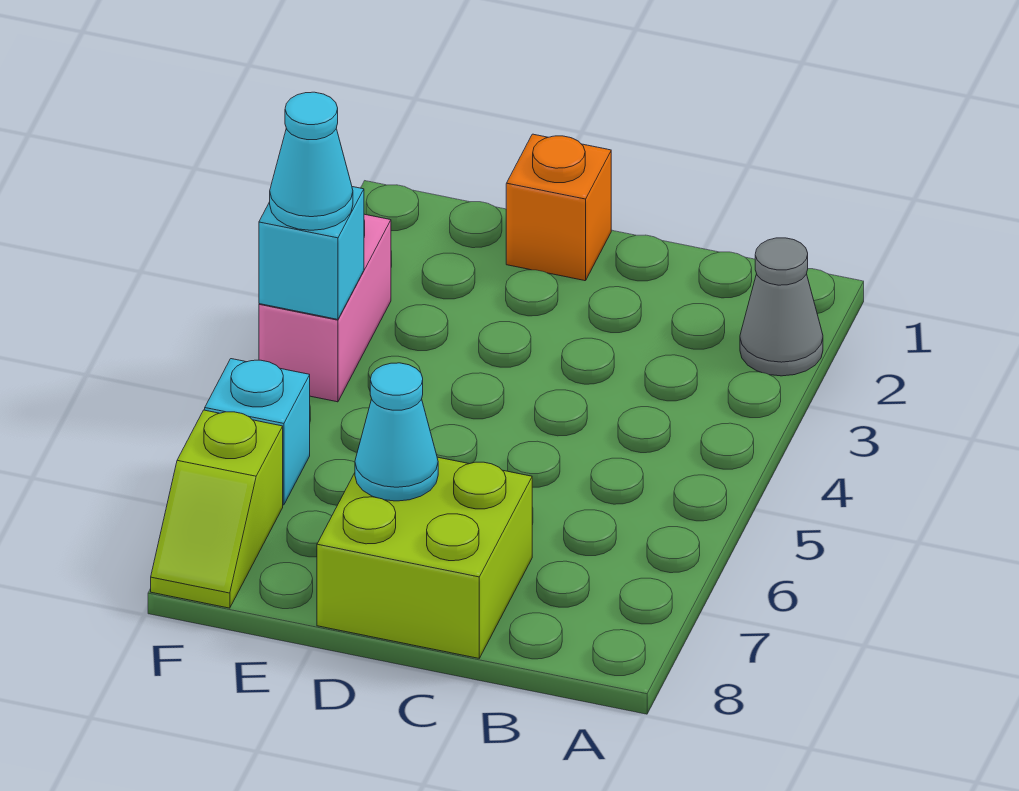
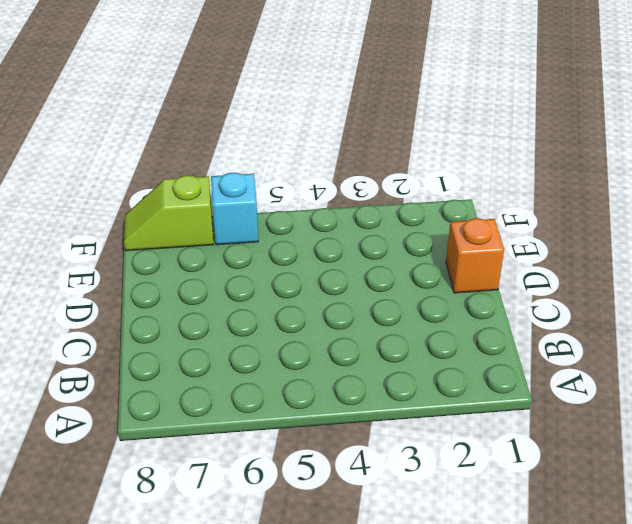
none -> grey 1x1 cone [740,238,823,376]
none -> lime 2x2 brick [317,457,532,658]

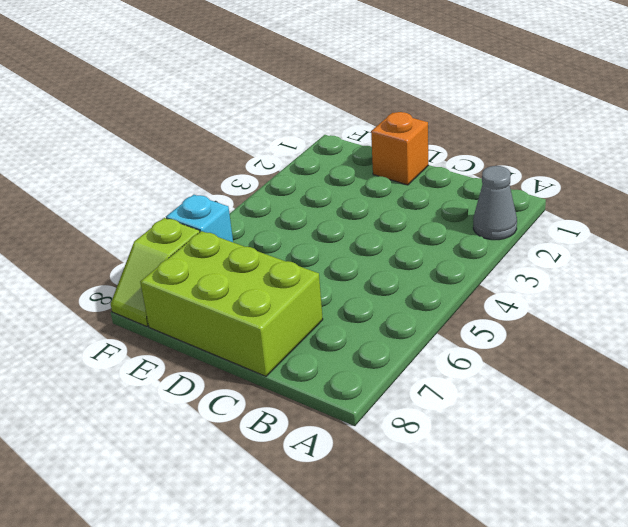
lime 2x3 brick [140,231,323,376] -> lime 2x2 brick [317,457,532,658]
none -> pink 1x2 brick [259,214,391,402]
none -> cyan 1x1 cone [355,363,438,501]

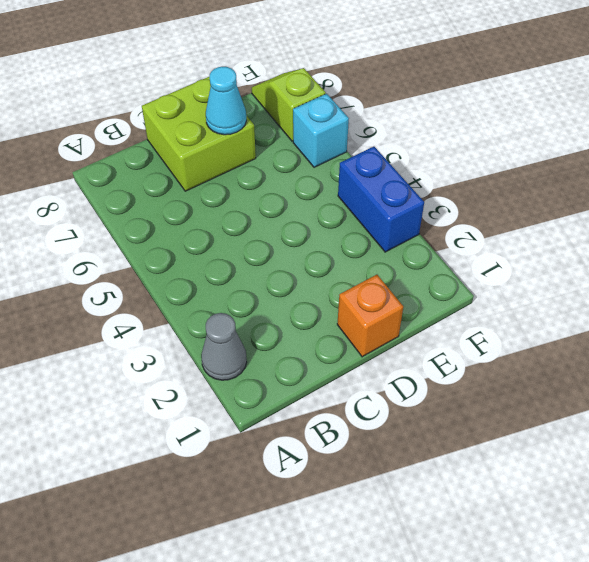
blue 1x2 brick [338,147,424,252] -> pink 1x2 brick [259,214,391,402]
none -> cyan 1x1 brick [259,187,364,319]
none -> cyan 1x1 cone [270,92,353,230]

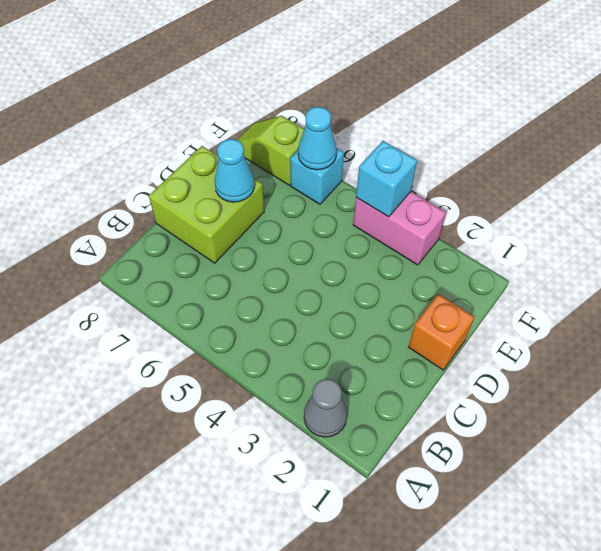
cyan 1x1 cone [298,107,337,170] -> cyan 1x1 cone moved to [270,92,353,230]

